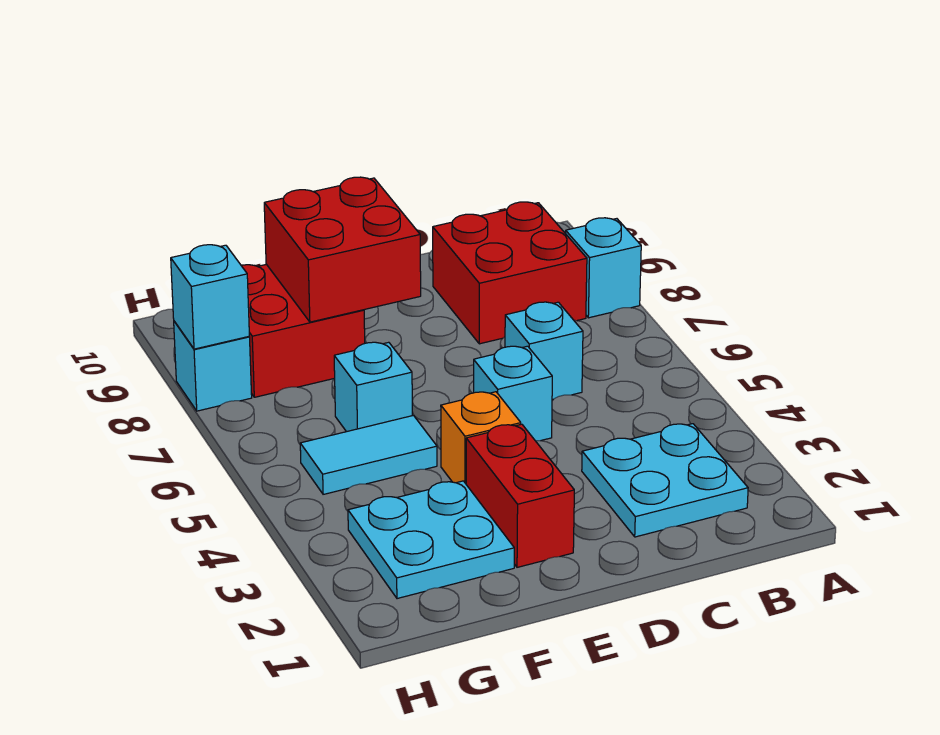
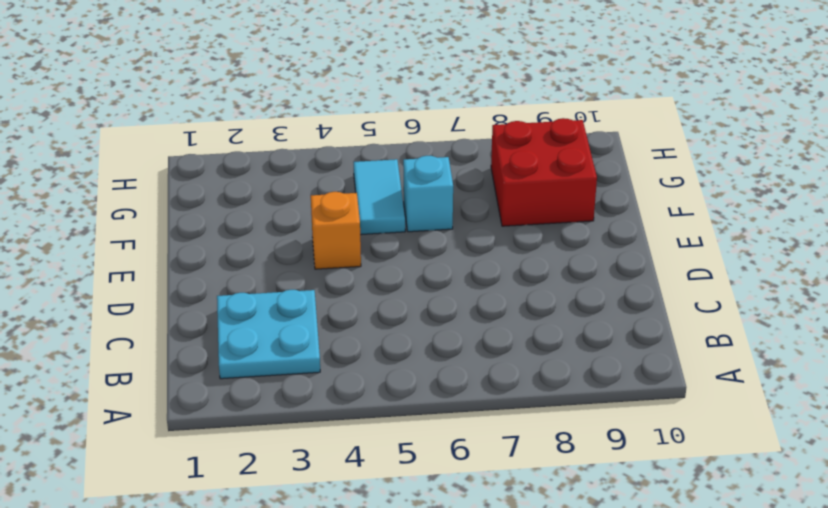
none -> cyan 1x1 brick [566,218,641,318]
none -> red 2x2 brick [433,202,587,344]
none -> cyan 1x1 brick [505,302,583,400]

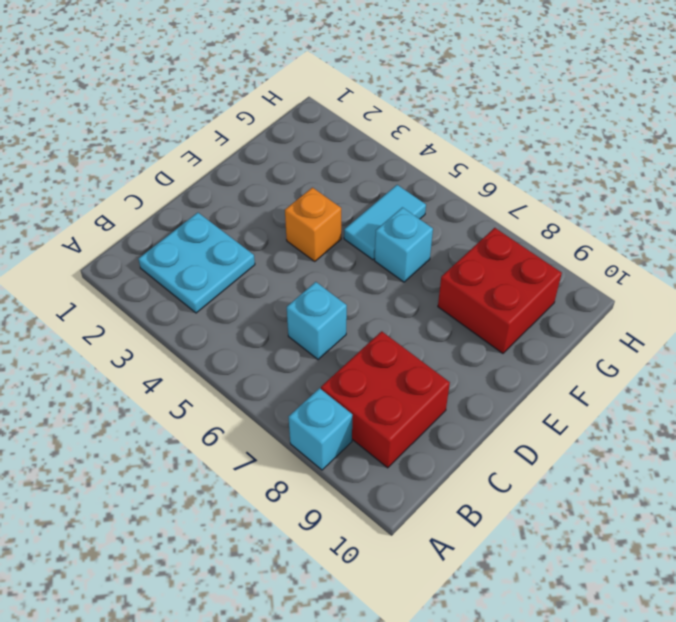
none -> cyan 1x1 brick [474,346,552,441]
none -> red 1x2 brick [466,424,574,567]
none -> cyan 2x2 plate [348,481,514,599]

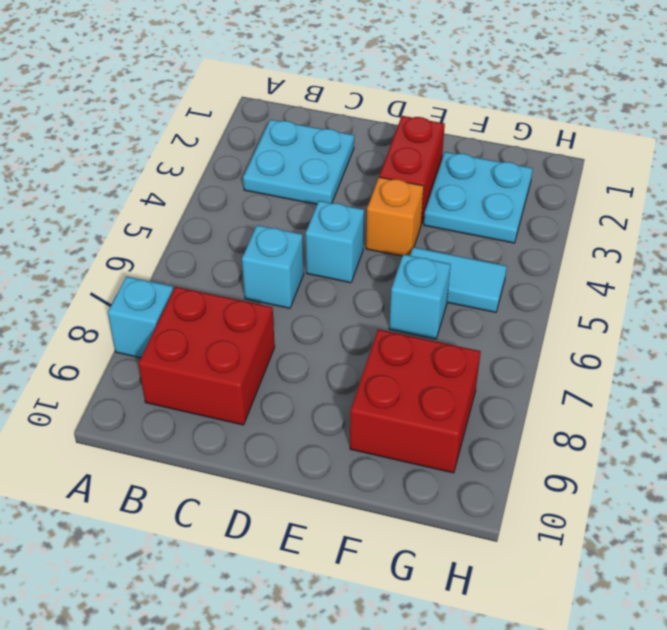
none -> cyan 1x1 brick [174,321,252,411]
none -> red 2x2 brick [264,177,421,322]
none -> cyan 1x1 brick [171,245,249,349]

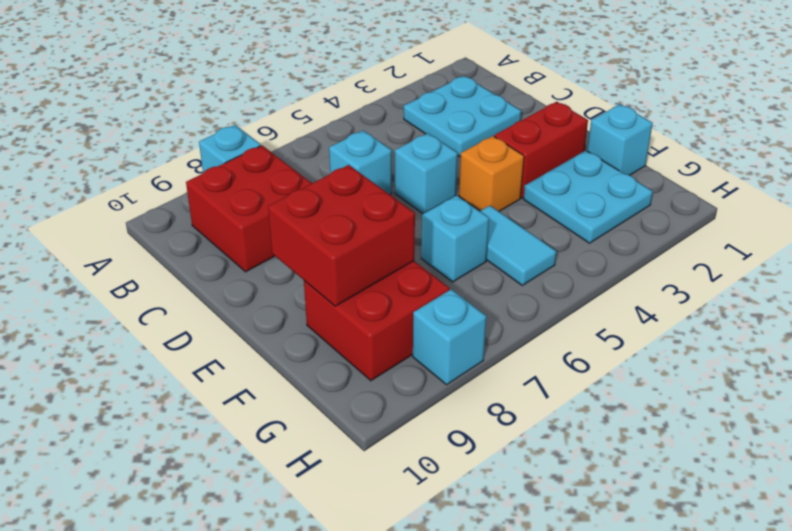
cyan 1x1 brick [587,104,653,175] -> cyan 1x1 brick moved to [171,245,249,349]

